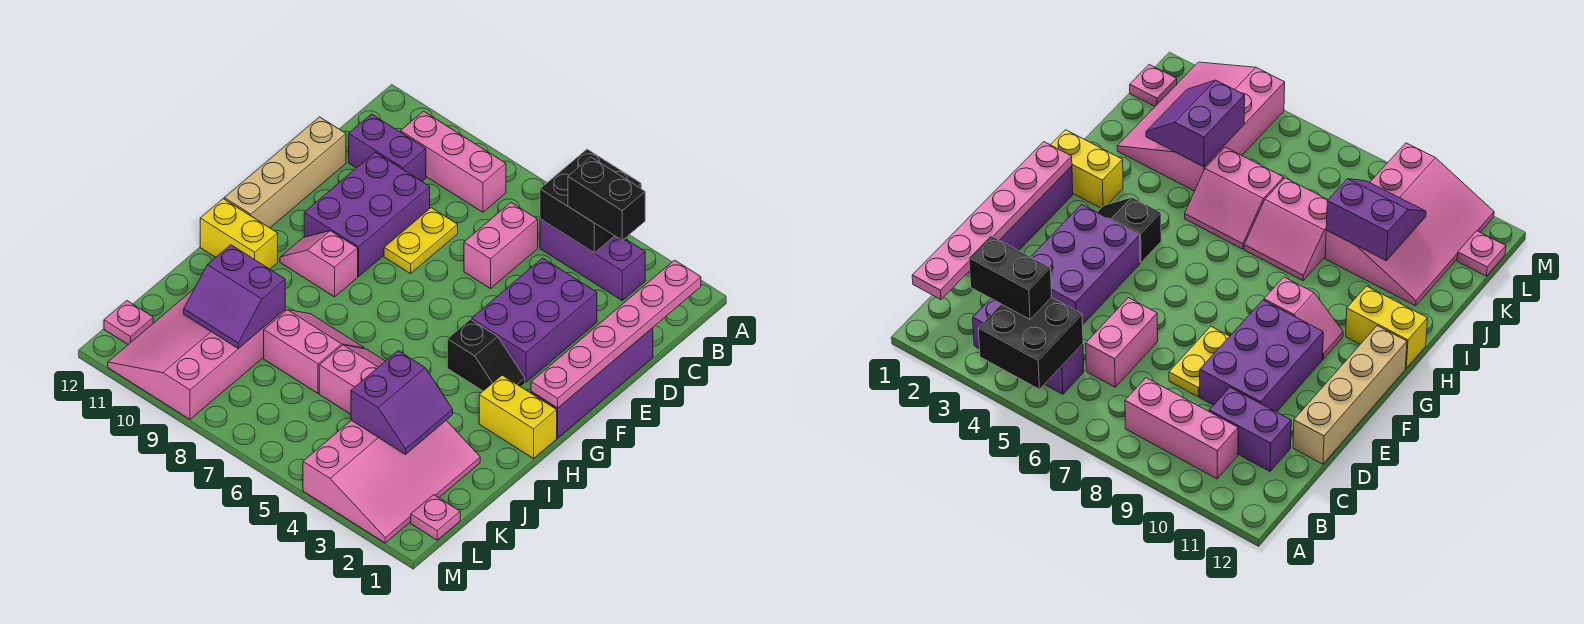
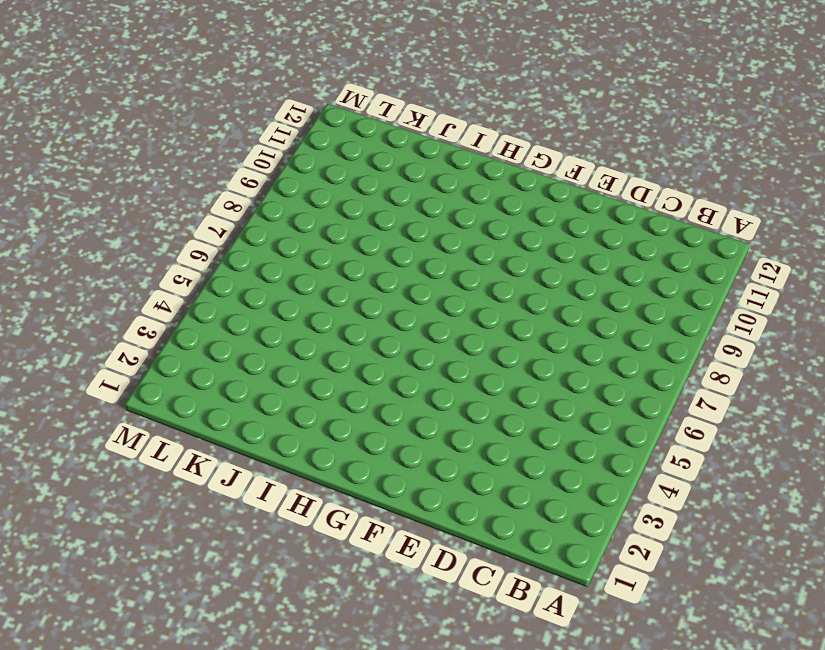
none -> purple 1x3 brick [540,219,645,300]
none -> pink 1x3 brick [401,111,506,212]
none -> pink 1x2 brick [464,203,538,288]

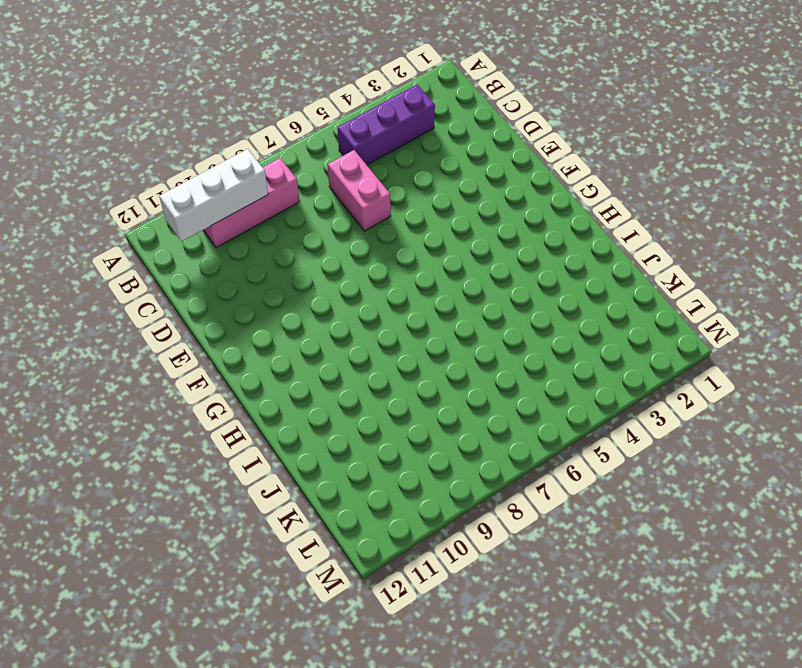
white 1x3 brick [159,149,268,242] -> none
none -> purple 1x2 brick [349,114,426,181]
none -> purple 1x4 brick [531,328,653,438]
none -> purple 2x3 brick [472,258,597,382]

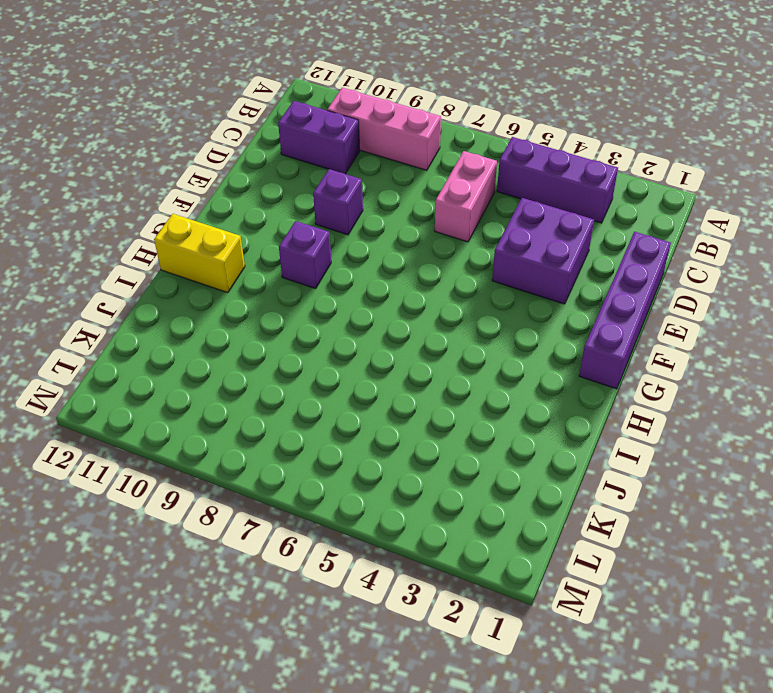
purple 2x2 brick [492,198,594,304] -> purple 2x3 brick [472,258,597,382]
purple 1x1 brick [313,169,363,235] -> purple 2x3 brick [304,152,430,276]
purple 1x1 brick [279,221,331,289] -> pink 1x2 slope [280,231,358,297]
none -> yellow 1x2 plate [384,208,458,274]
none -> tan 1x4 brick [224,117,346,228]
none -> black 1x2 slope [447,320,525,391]

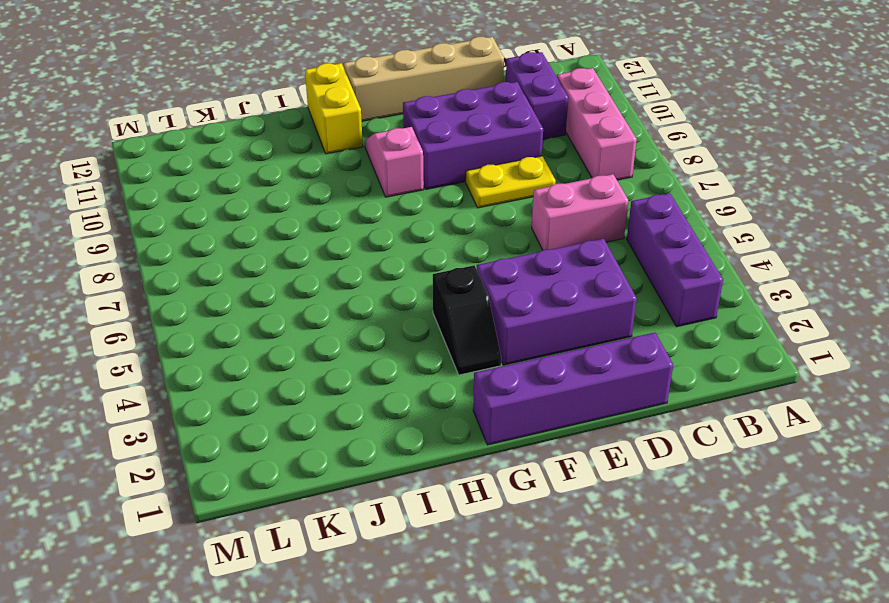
none -> yellow 1x2 brick [479,375,557,458]
none -> pink 2x2 slope [319,345,385,414]
none -> pink 2x2 slope [264,310,365,393]

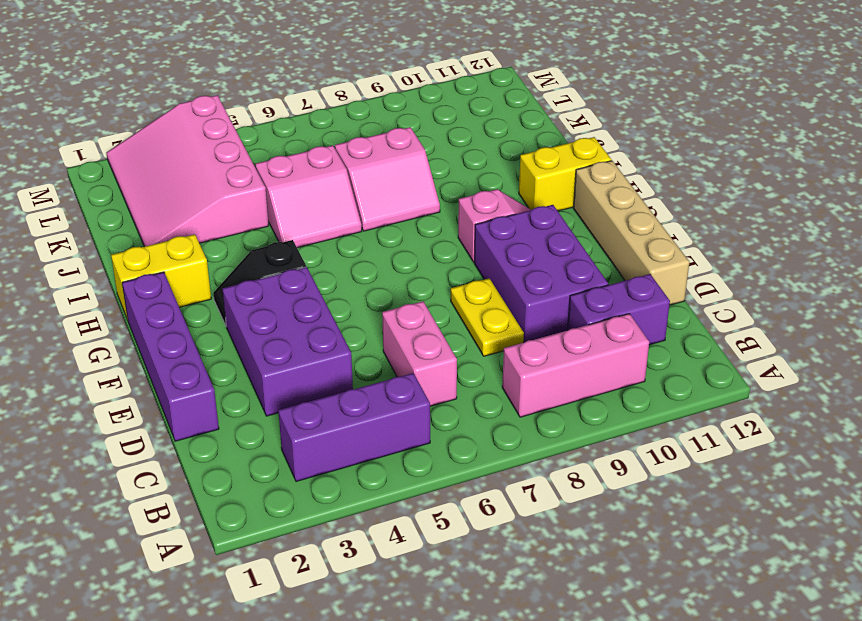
none -> pink 3x4 slope [108,289,285,419]
none -> pink 1x1 plate [411,495,460,540]
none -> pink 1x1 plate [104,301,153,344]

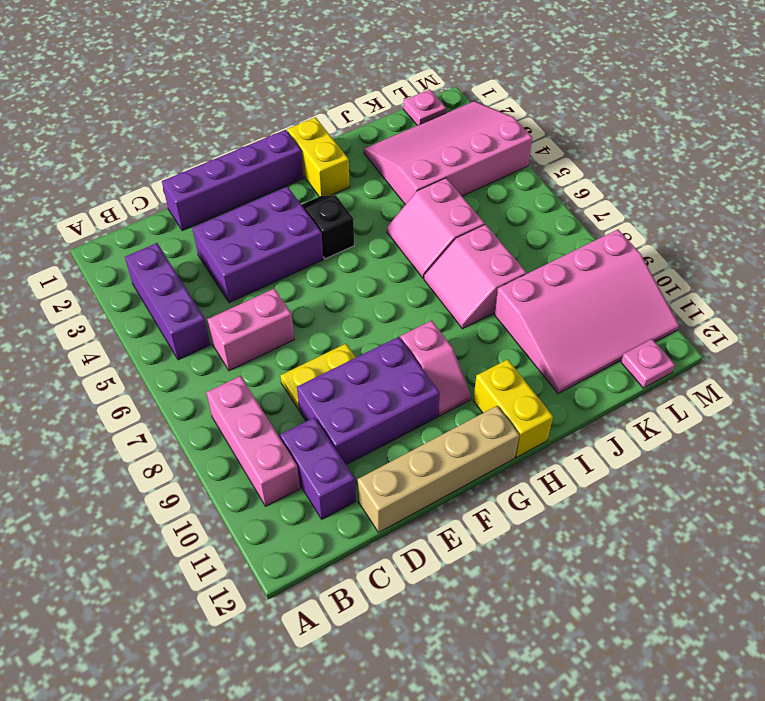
none -> black 2x2 brick [540,149,641,253]
none -> pink 1x6 plate [531,260,701,408]
none -> purple 2x2 slope [351,351,453,454]

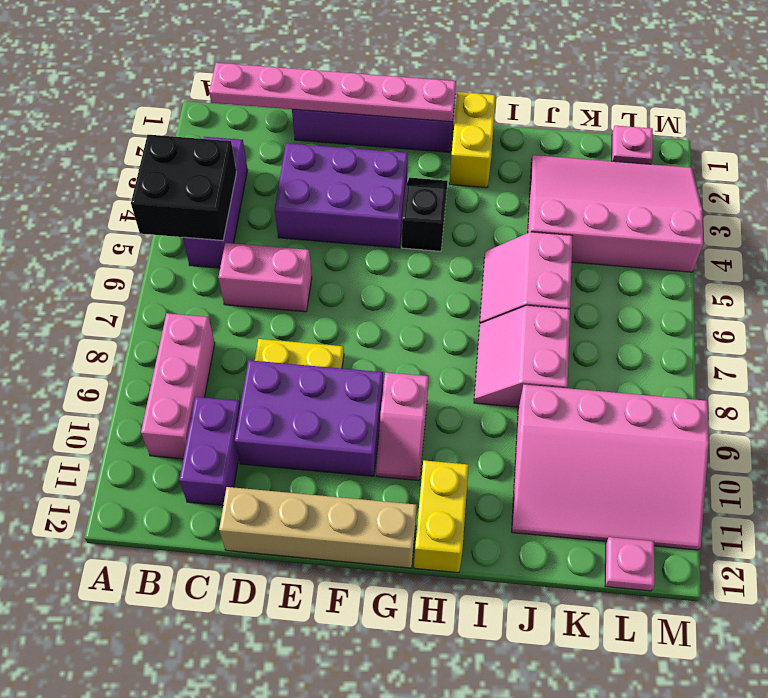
none -> purple 2x2 slope [351,351,453,454]
none -> purple 2x2 slope [184,245,285,349]
none -> black 1x2 brick [568,157,645,240]

